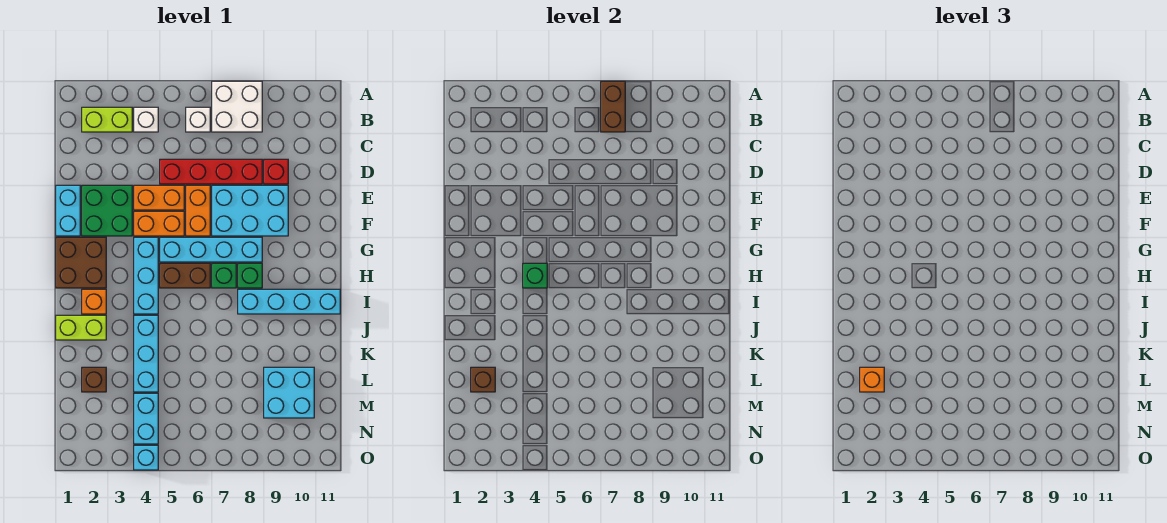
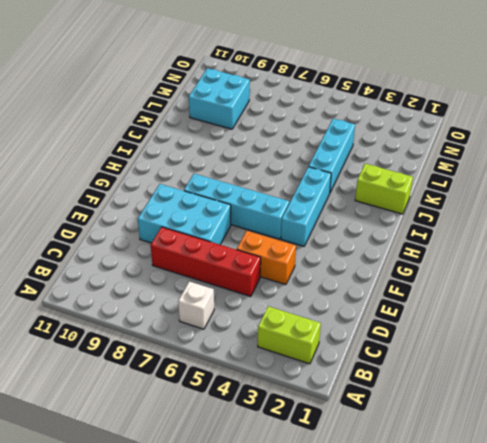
none -> white 2x2 brick [212,81,262,132]
none -> white 1x1 brick [134,107,158,132]
none -> red 1x1 brick [264,159,288,184]
none -> cyan 1x2 brick [56,185,80,236]

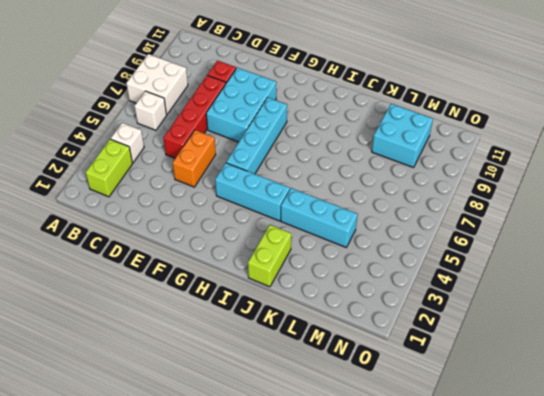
none -> cyan 1x2 brick [56,185,80,236]
none -> green 2x2 brick [82,185,132,236]
none -> orange 1x2 brick [186,185,210,236]
none -> orange 1x2 brick [134,211,184,236]

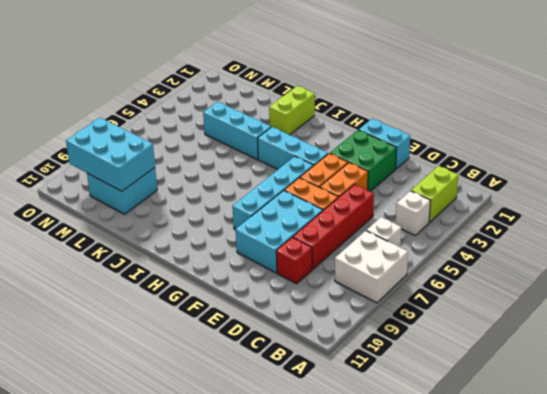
cyan 2x3 brick [66,118,155,191] -> none
none -> brown 2x2 brick [56,237,106,288]
none -> brown 1x2 brick [160,263,210,288]
none -> green 1x1 brick [212,263,236,288]
none -> green 1x1 brick [238,263,262,288]

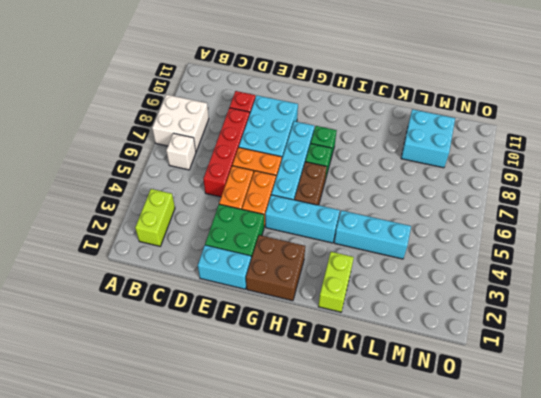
none -> white 1x1 brick [134,107,158,132]
none -> orange 1x1 brick [82,289,106,314]
none -> cyan 1x4 brick [238,289,340,314]
none -> brown 1x1 brick [82,367,106,392]

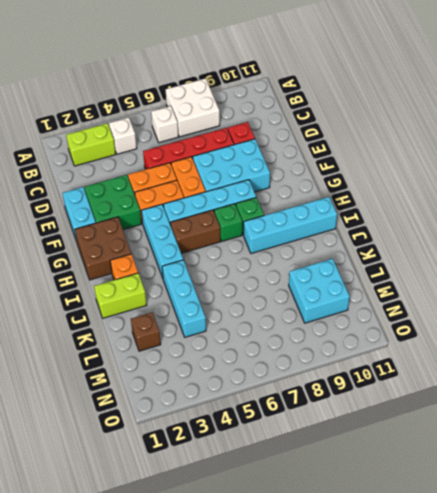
none -> cyan 1x2 brick [134,393,158,444]
none -> cyan 1x1 brick [134,445,158,470]
none -> brown 1x2 brick [601,81,625,132]
none -> green 1x1 brick [523,263,547,288]

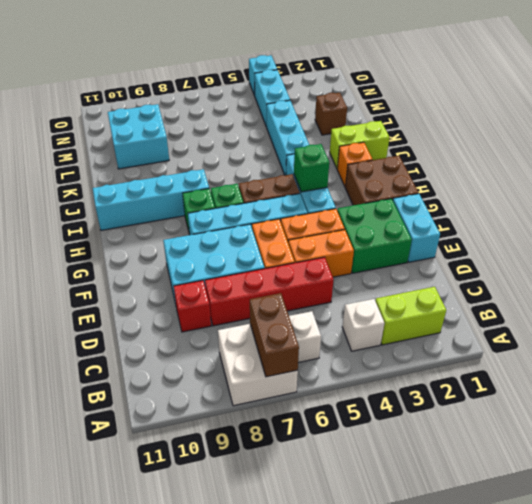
none -> brown 1x1 brick [471,367,495,392]
none -> orange 1x1 brick [860,367,884,392]

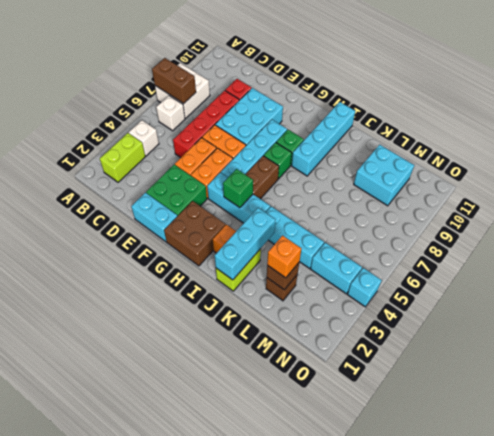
cyan 1x3 brick [215,208,275,280] -> none

